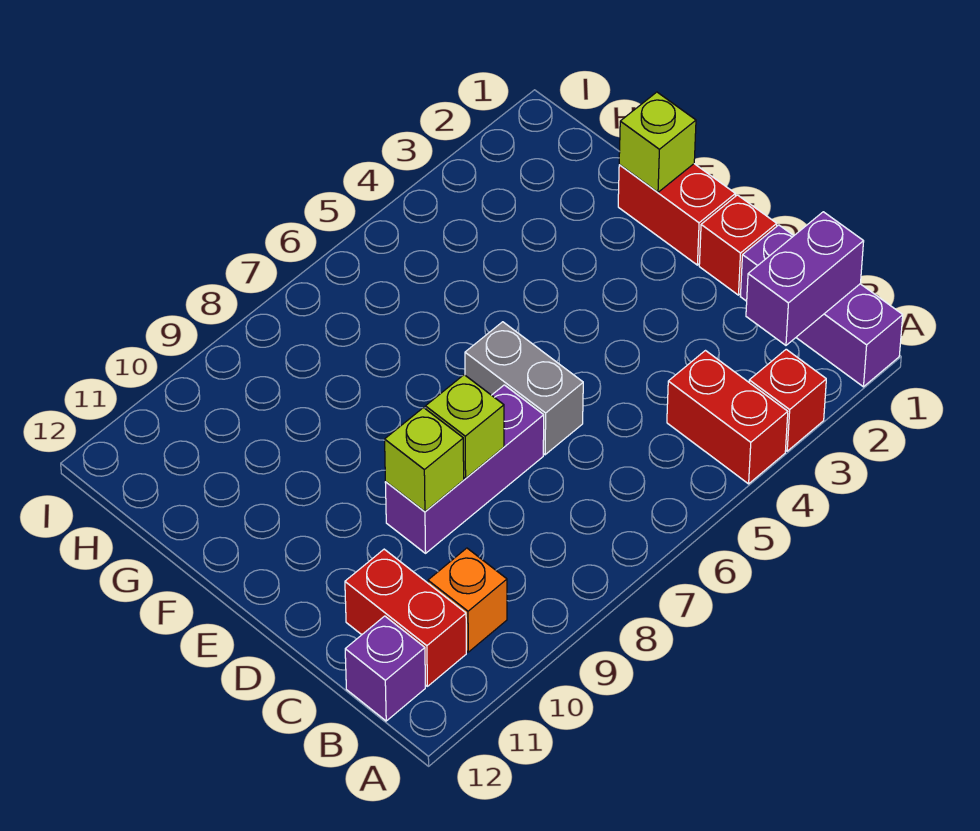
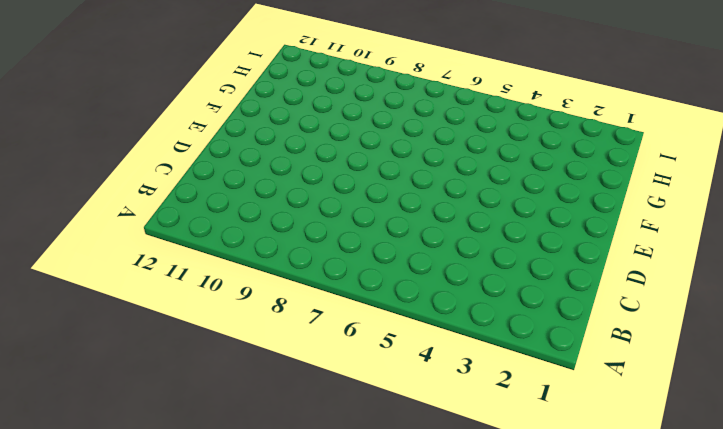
none -> purple 1x3 brick [740,225,903,387]
none -> red 1x1 brick [749,349,826,451]
none -> red 1x2 brick [667,351,788,484]

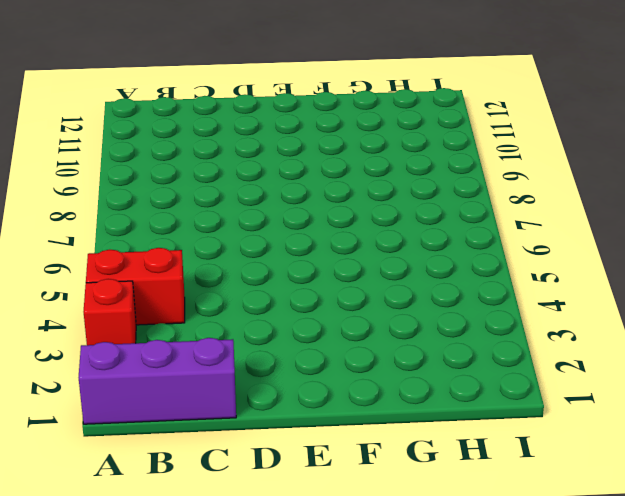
none -> orange 1x1 brick [428,548,507,652]
none -> red 1x2 brick [345,549,466,686]
none -> purple 1x1 brick [345,616,425,721]

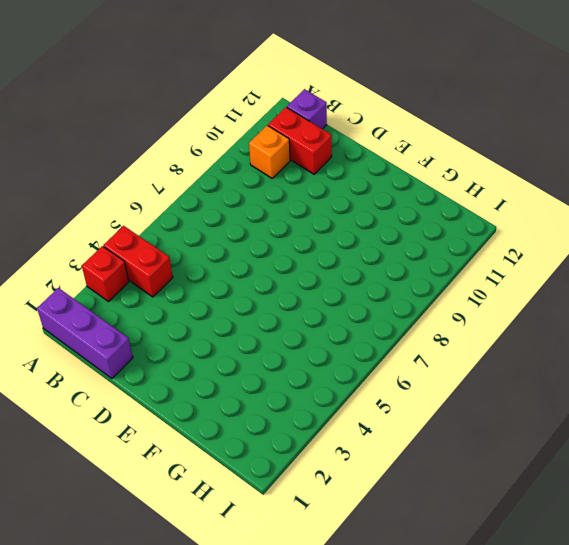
none -> red 1x1 brick [699,195,777,295]
none -> grey 1x2 brick [465,322,583,455]
none -> purple 1x3 brick [385,385,544,553]

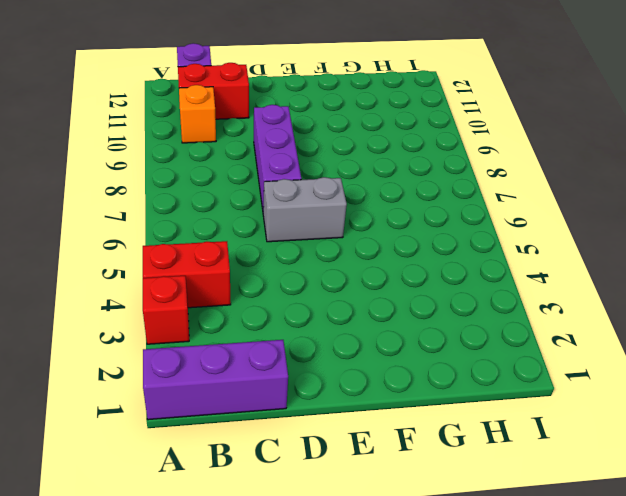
none -> red 1x1 brick [699,195,777,295]
none -> red 1x2 brick [618,164,735,265]
none -> purple 1x2 brick [746,212,864,345]

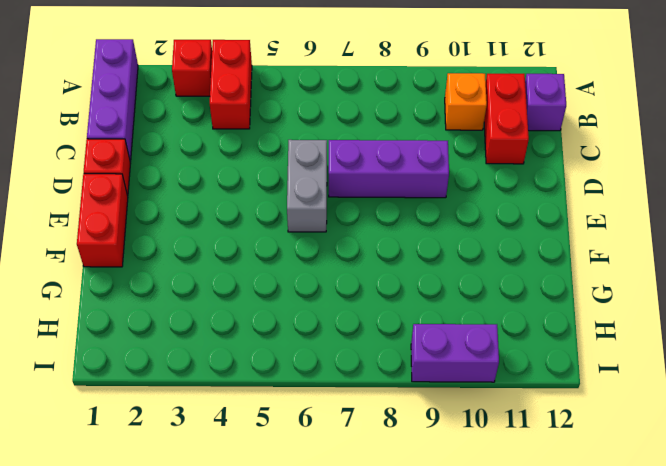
purple 1x2 brick [411,324,499,382] -> purple 1x2 brick moved to [746,212,864,345]
none -> lime 1x1 brick [425,375,504,478]
none -> lime 1x1 brick [385,408,464,512]
none -> lime 1x1 brick [619,92,696,192]

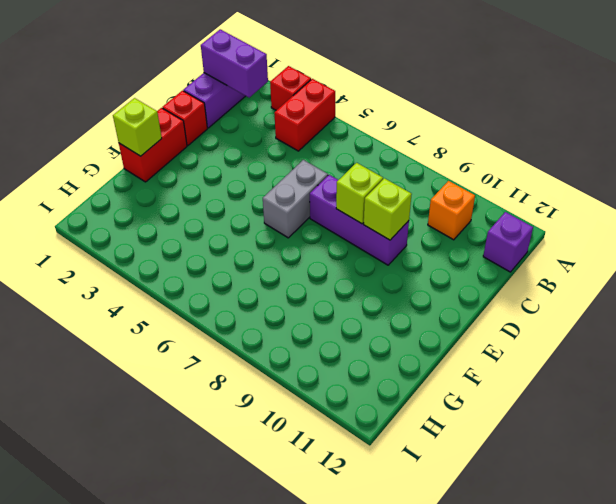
none -> red 1x2 brick [345,549,466,686]

